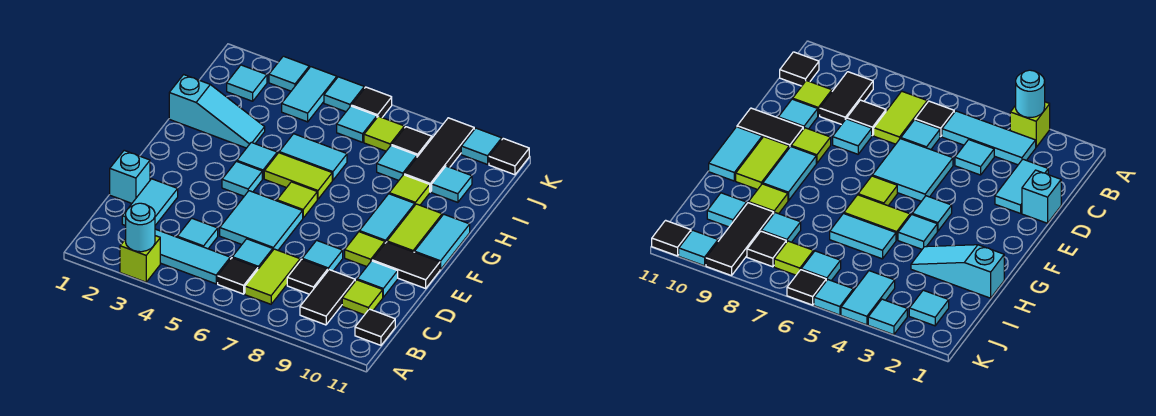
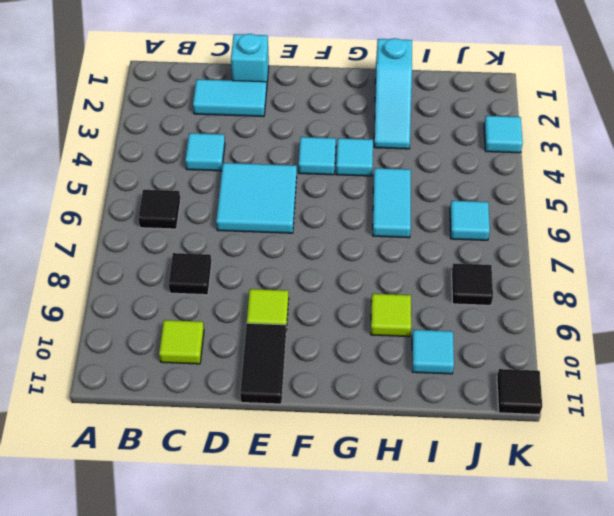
none -> lime 1x1 brick [120,236,160,282]
none -> cyan 1x3 tile [155,229,230,284]
none -> lime 1x2 tile [245,249,300,304]
none -> black 1x2 tile [300,270,355,325]

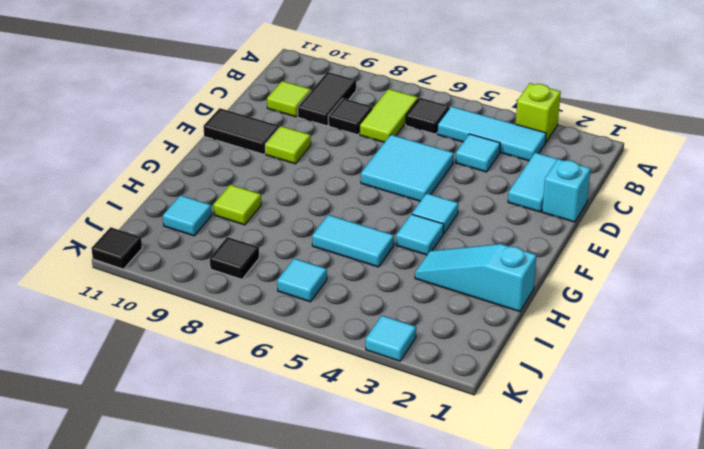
none -> black 1x1 tile [355,309,395,345]
none -> cyan 1x1 tile [232,239,273,269]
none -> cyan 1x1 tile [302,240,343,271]
none -> cyan 1x1 tile [357,261,398,297]

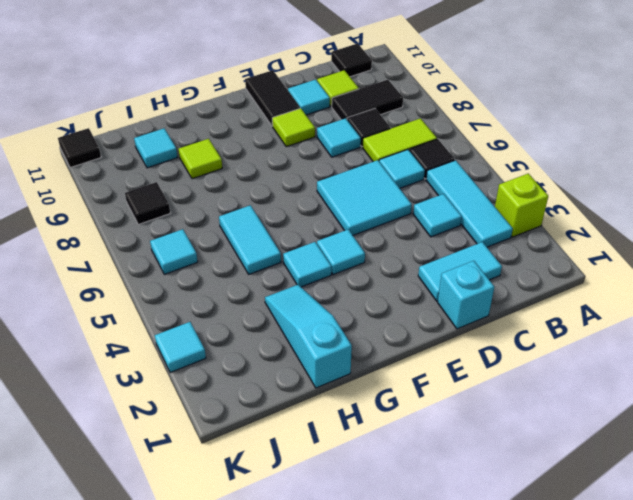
none -> lime 1x1 tile [277,182,317,218]
none -> cyan 1x2 tile [360,194,415,243]
none -> lime 1x2 tile [387,204,442,252]
none -> cyan 1x2 tile [415,214,470,270]

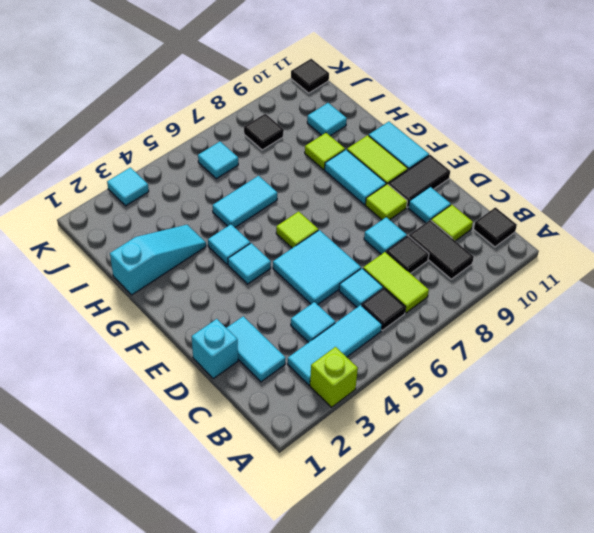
none -> lime 1x2 tile [264,153,332,199]
none -> cyan 1x1 tile [377,146,417,180]
none -> black 1x3 tile [404,118,474,192]
none -> cyan 1x1 tile [227,65,267,101]

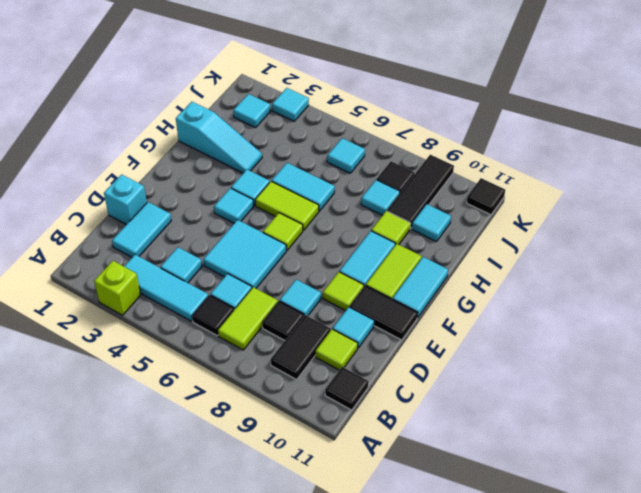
none -> cyan 1x2 tile [282,67,337,122]
none -> lime 1x1 tile [364,116,404,151]
none -> cyan 1x1 tile [324,77,364,112]
none -> black 1x1 tile [351,87,392,117]

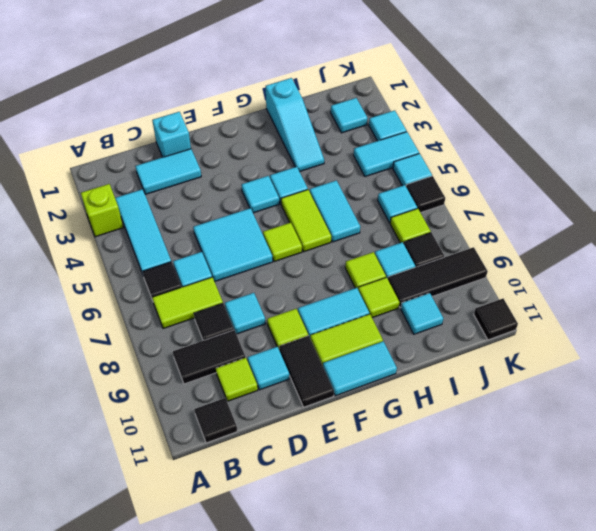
lime 1x1 tile [345,252,386,288] -> none
none -> cyan 1x1 tile [177,218,218,249]
none -> cyan 1x1 tile [461,128,502,164]
none -> cyan 1x1 round brick [126,203,155,252]

